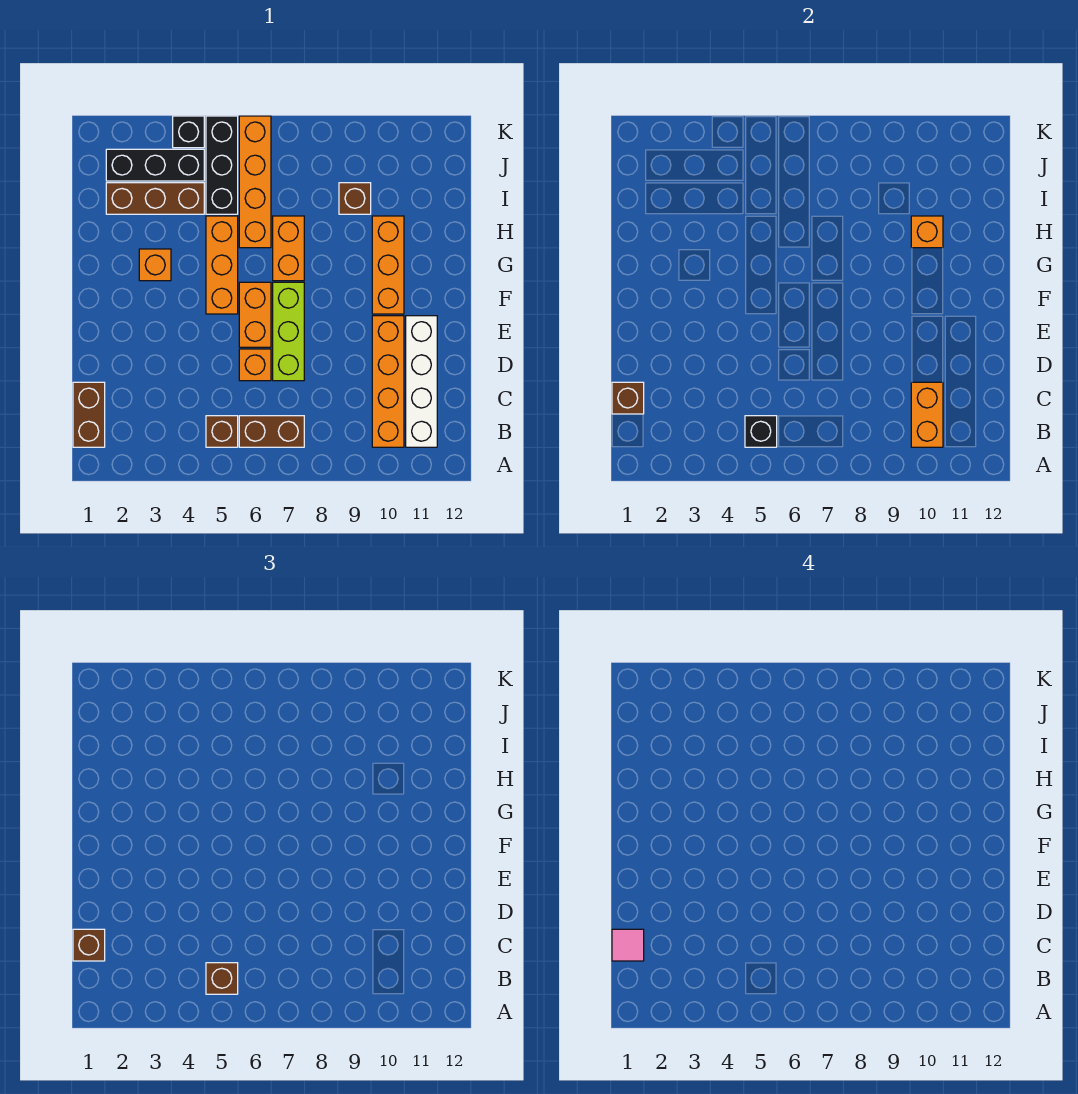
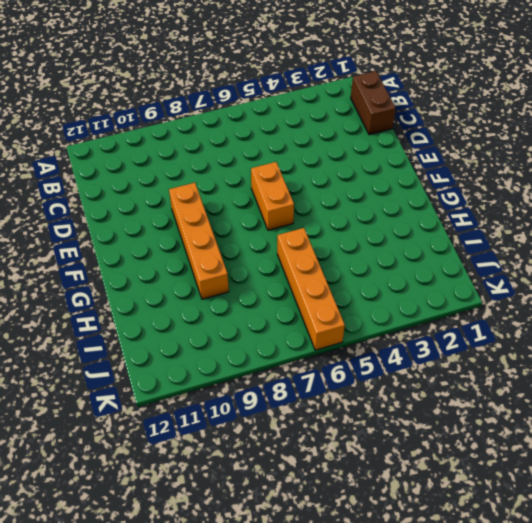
orange 1x4 brick [169,183,229,299] -> orange 1x4 brick moved to [372,316,404,447]
none -> brown 1x1 brick [206,416,238,447]
none -> brown 1x2 brick [239,416,304,447]
none -> white 1x4 brick [406,316,437,447]

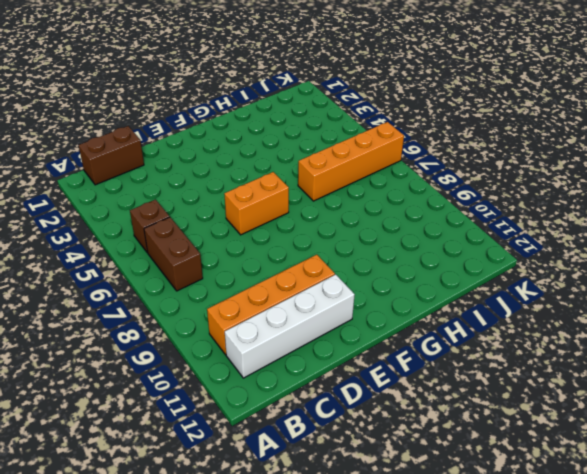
none -> orange 1x1 brick [239,349,271,381]
none -> lime 1x3 brick [273,282,304,381]
none -> orange 1x3 brick [206,216,238,314]

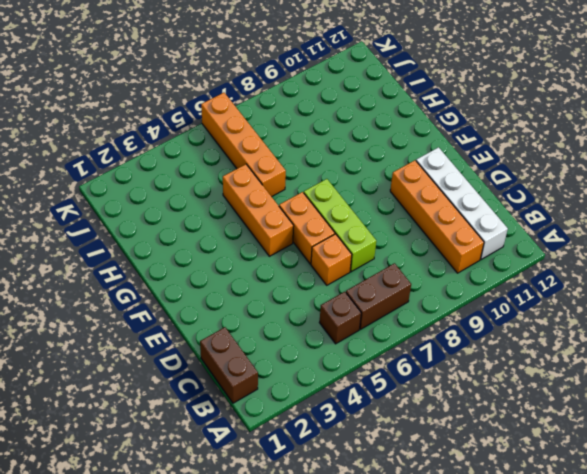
none -> orange 1x3 brick [372,216,404,314]
none -> orange 1x1 brick [139,249,171,281]
none -> orange 1x2 brick [273,216,304,281]

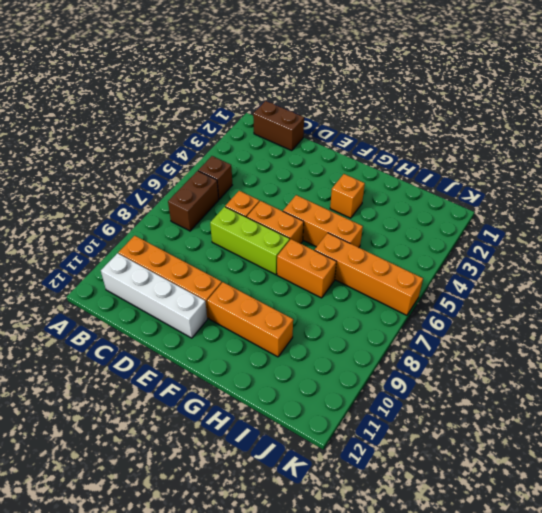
none -> brown 1x3 brick [106,183,204,214]
none -> black 1x3 brick [206,116,238,214]
none -> brown 1x1 brick [339,183,371,214]

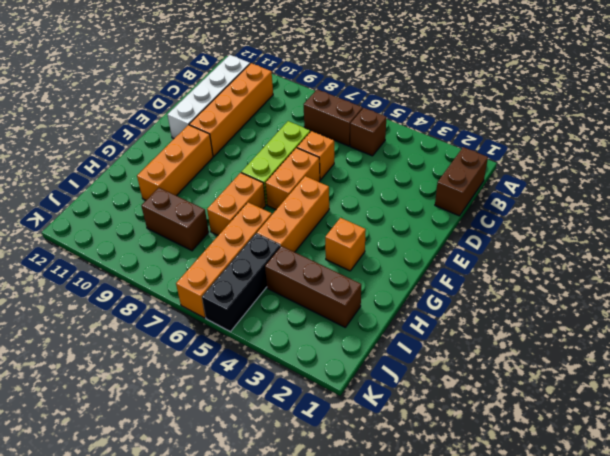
brown 1x2 brick [141,188,209,251] -> brown 1x1 brick [339,183,371,214]
none -> black 1x3 brick [106,149,204,181]
none -> black 1x1 brick [173,116,204,148]
none -> black 1x1 brick [745,416,777,447]

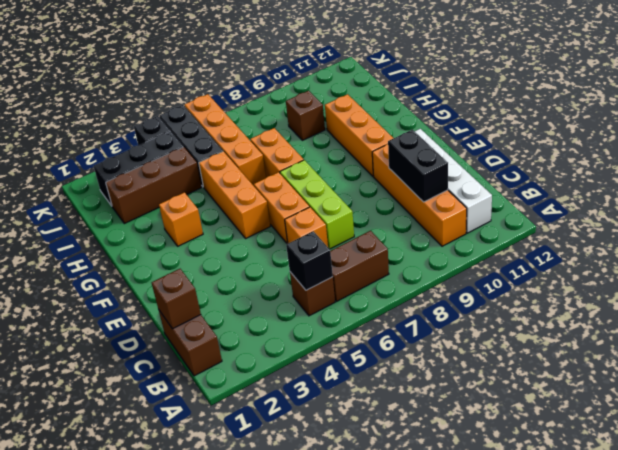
black 1x2 brick [388,130,448,202] -> orange 1x2 brick [911,382,943,447]
none -> orange 1x1 brick [911,216,943,248]
none -> brown 1x1 brick [206,963,238,994]
none -> brown 1x1 brick [73,929,105,961]

